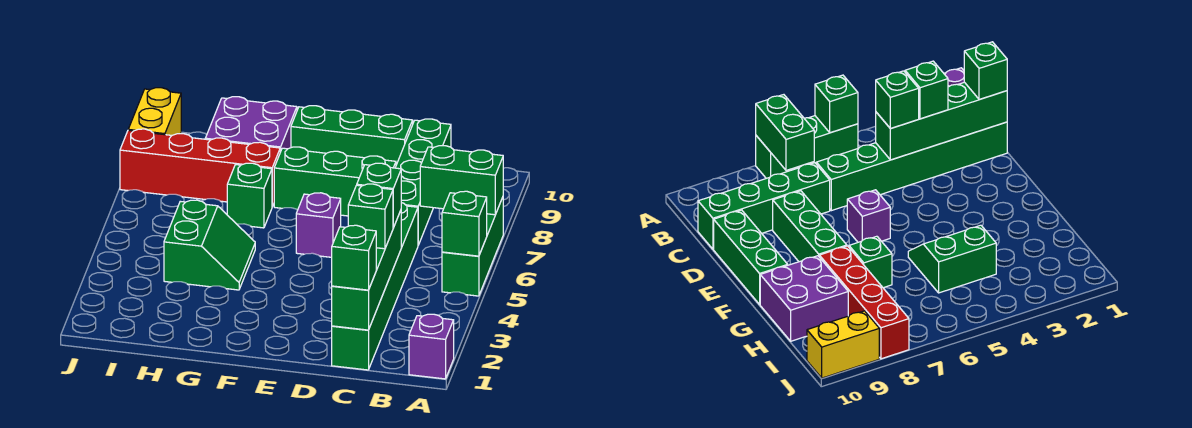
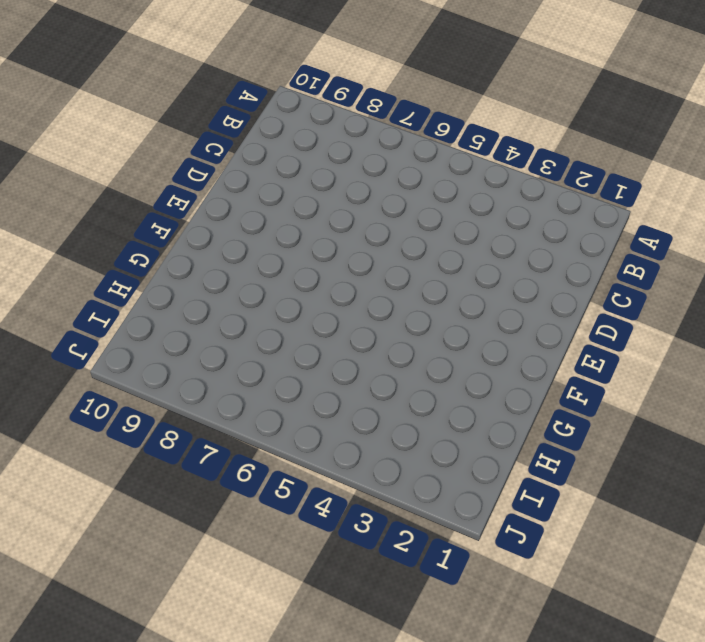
none -> purple 1x1 brick [409,314,454,379]
none -> green 1x3 brick [442,197,503,296]
none -> green 1x6 brick [332,203,418,370]

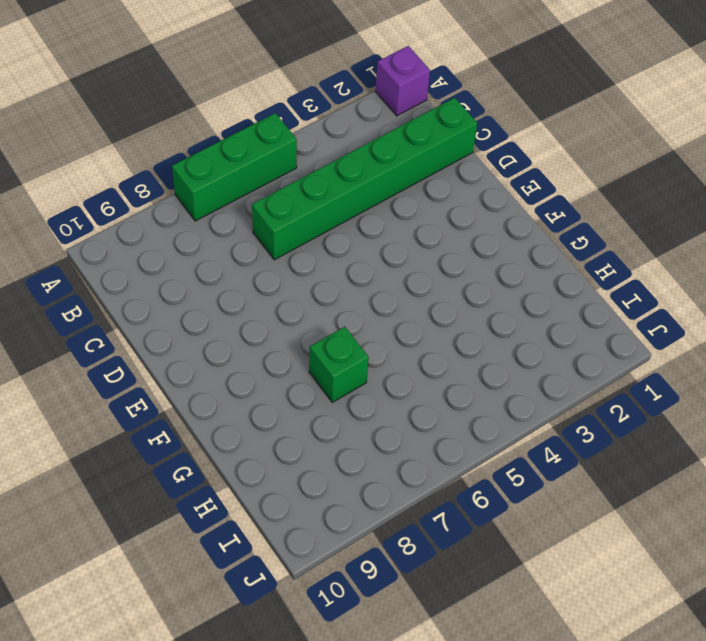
none -> green 1x4 brick [395,119,451,245]
none -> green 1x3 brick [274,147,396,216]
none -> green 1x3 brick [291,106,413,165]

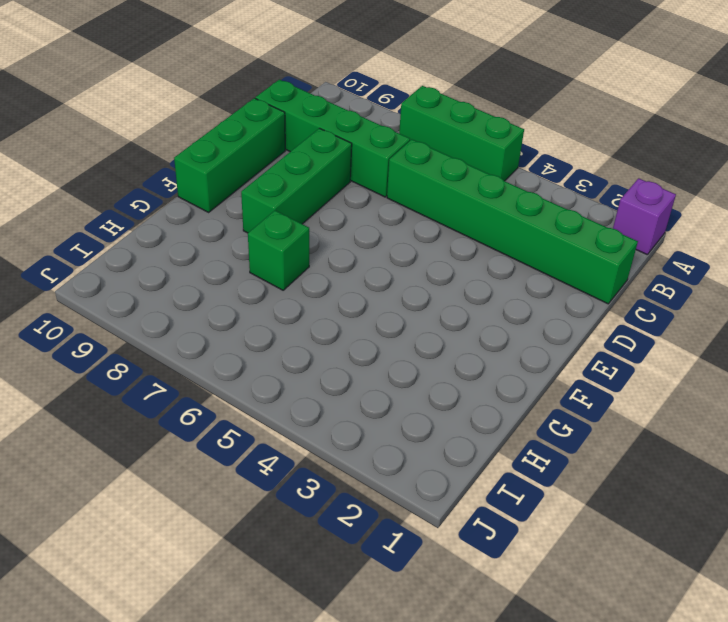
none -> purple 1x1 brick [296,193,341,257]
none -> green 2x2 slope [164,200,255,290]
none -> red 1x4 brick [120,129,280,207]

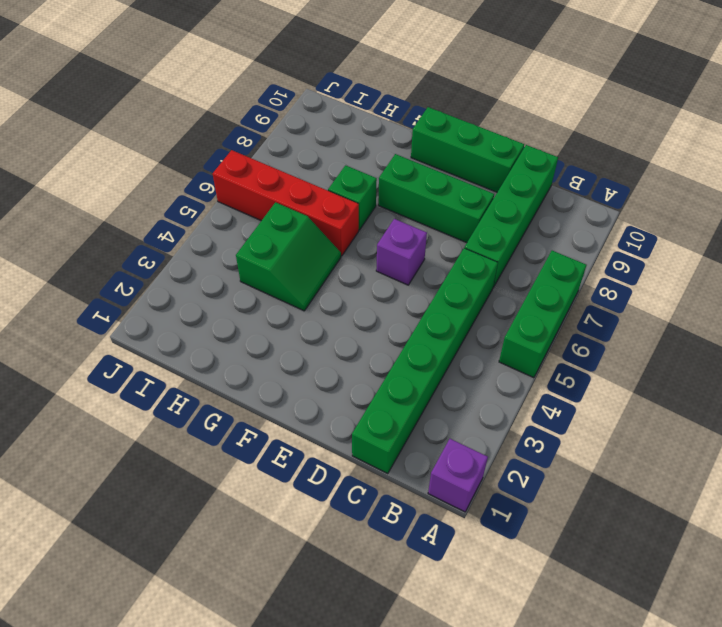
red 1x4 brick [213,150,359,256] -> red 1x4 brick moved to [120,129,280,207]
none -> purple 2x2 brick [205,97,297,152]
none -> yellow 1x2 brick [128,88,181,135]
none -> green 1x1 brick [442,191,487,256]

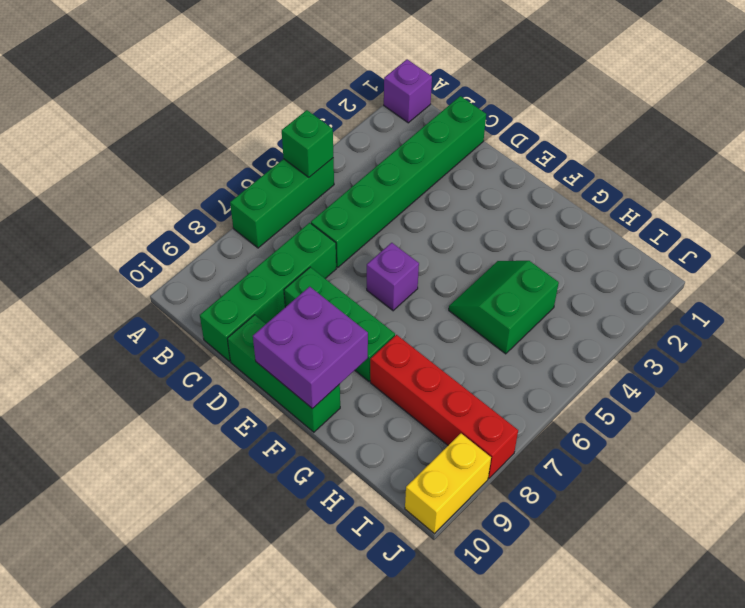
purple 2x2 brick [253,287,368,409] -> purple 2x2 brick moved to [205,97,297,152]
none -> green 1x1 brick [227,163,272,228]
none -> green 1x2 brick [420,146,503,215]
none -> green 1x4 brick [332,211,401,330]

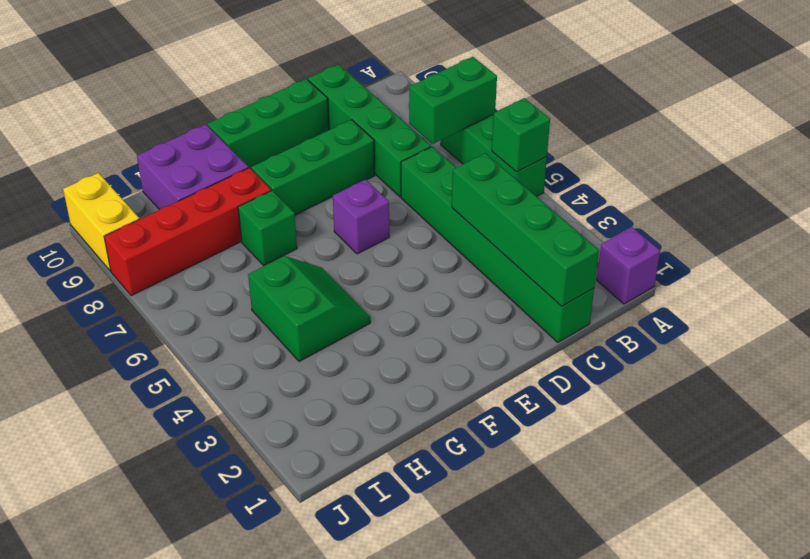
none -> green 1x1 brick [332,225,376,290]
none -> green 1x1 brick [348,184,393,249]
none -> green 1x1 brick [357,163,401,228]

